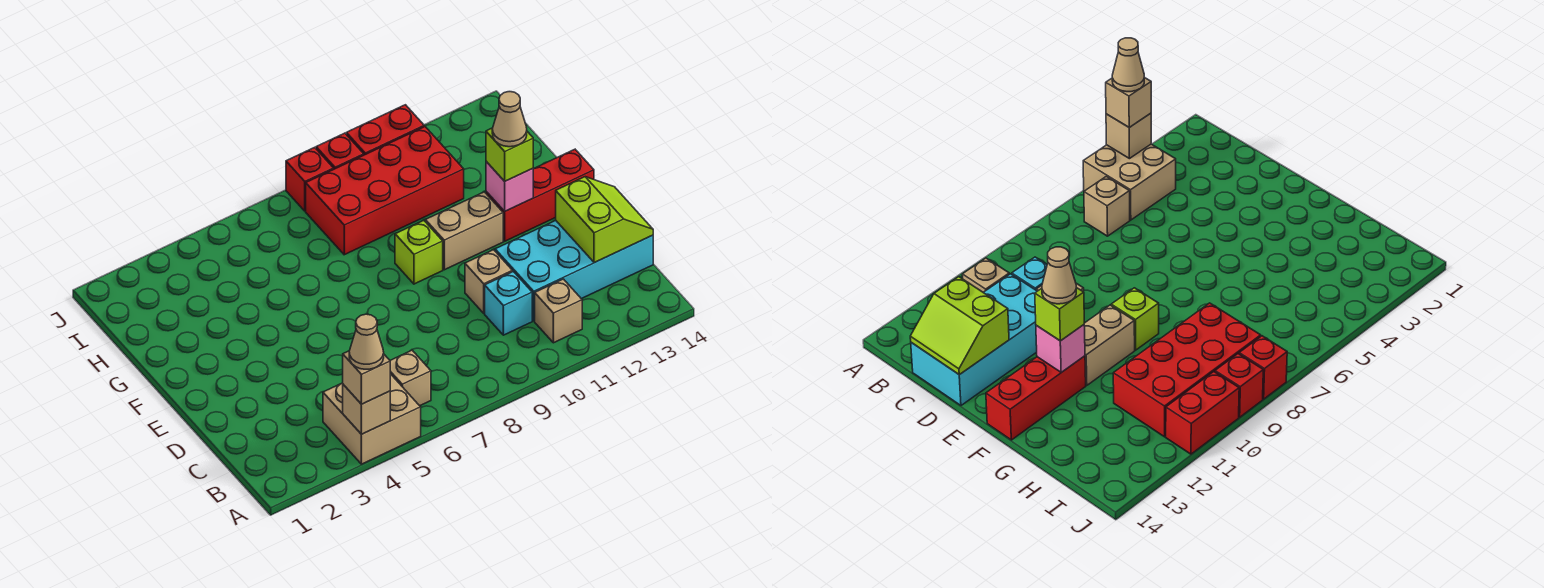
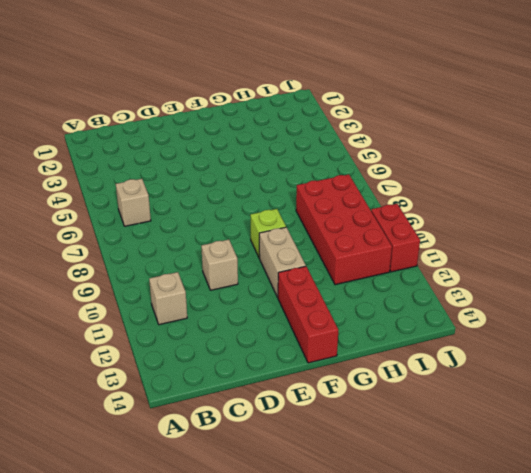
none -> tan 2x2 brick [323,374,421,464]
none -> cyan 1x1 brick [485,272,532,335]
none -> cyan 2x4 brick [495,221,653,321]

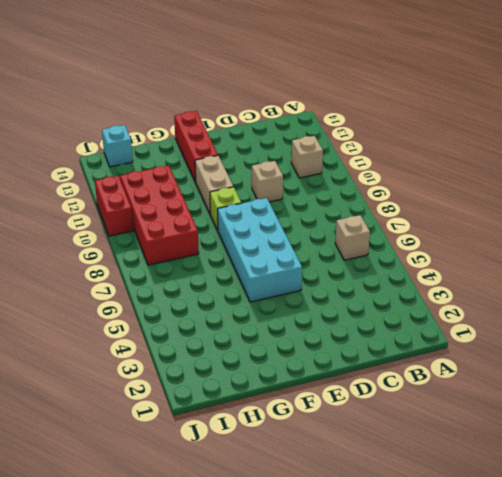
cyan 2x4 brick [218,198,302,302] -> cyan 2x4 brick moved to [495,221,653,321]
cyan 1x1 brick [102,125,133,167] -> cyan 1x1 brick moved to [485,272,532,335]
none -> tan 2x2 brick [323,374,421,464]
none -> red 1x1 brick [286,147,334,211]
none -> red 1x1 brick [316,133,364,169]

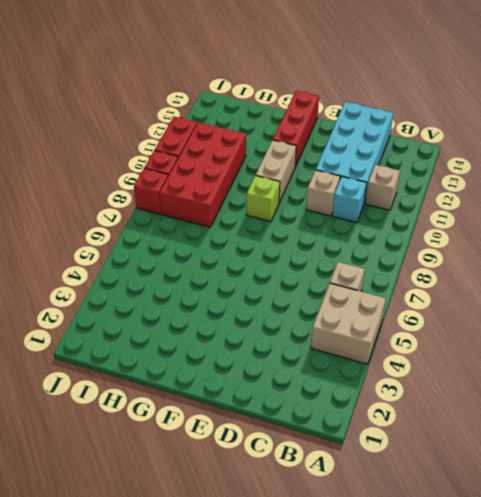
none -> tan 1x1 brick [343,385,390,434]
none -> lime 2x2 slope [556,177,653,263]
none -> pink 1x1 brick [486,161,533,211]

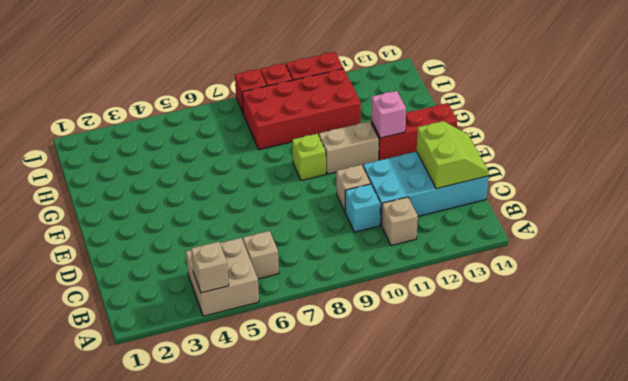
none -> tan 1x1 brick [343,351,390,404]
none -> lime 1x1 brick [486,128,533,181]
none -> tan 1x1 cone [349,314,384,369]

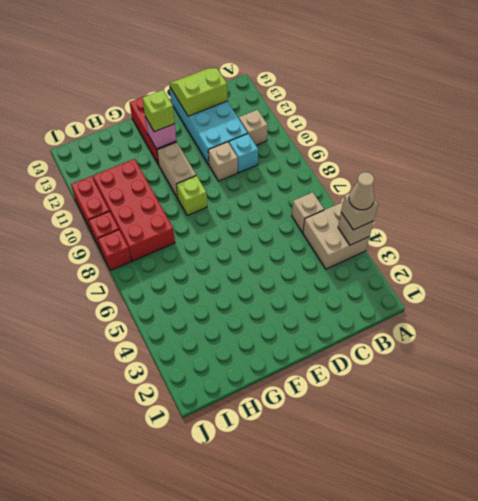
none -> tan 1x1 cone [492,92,527,147]

